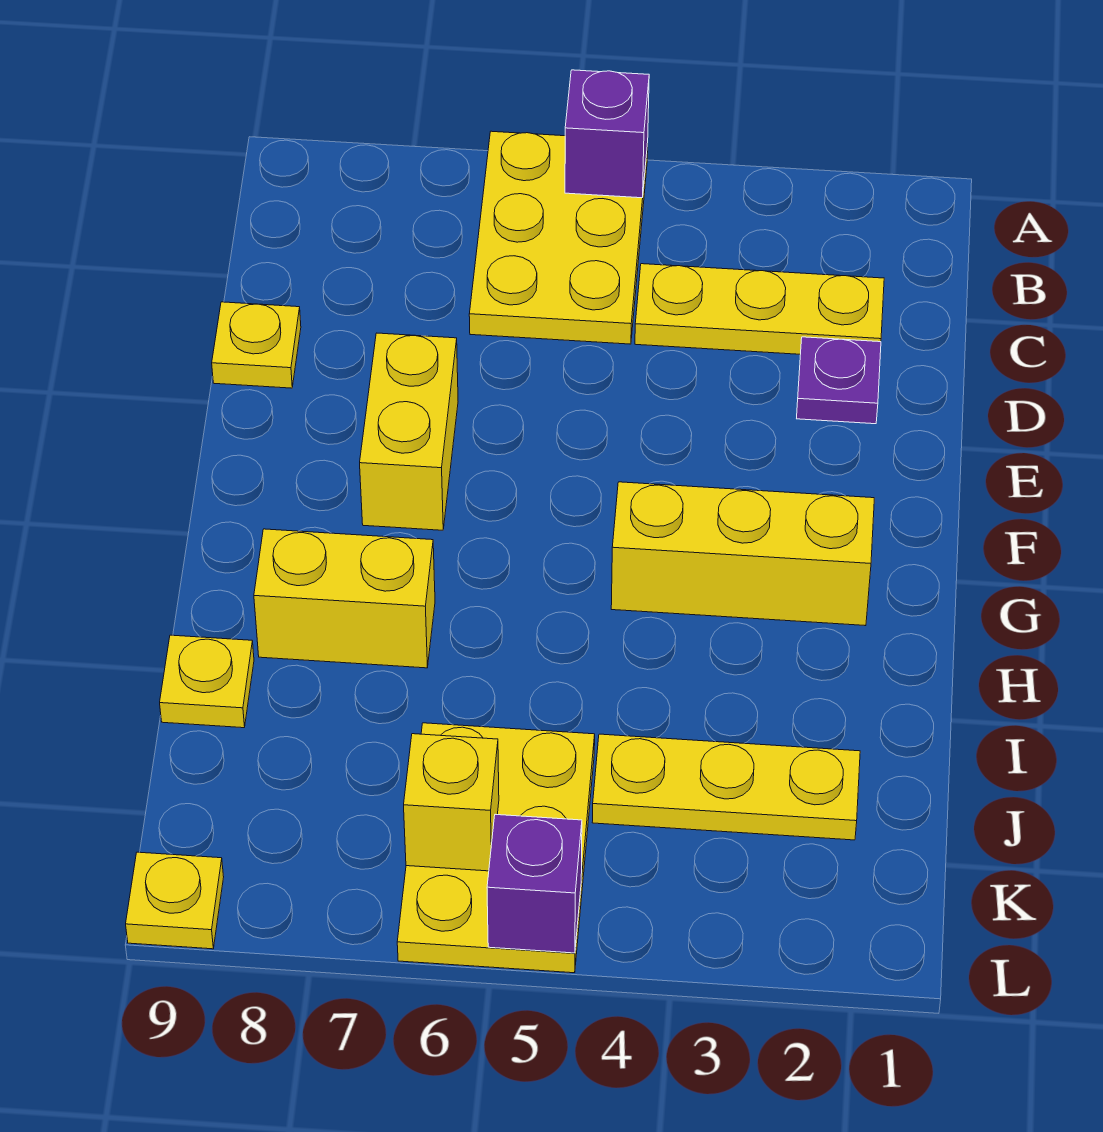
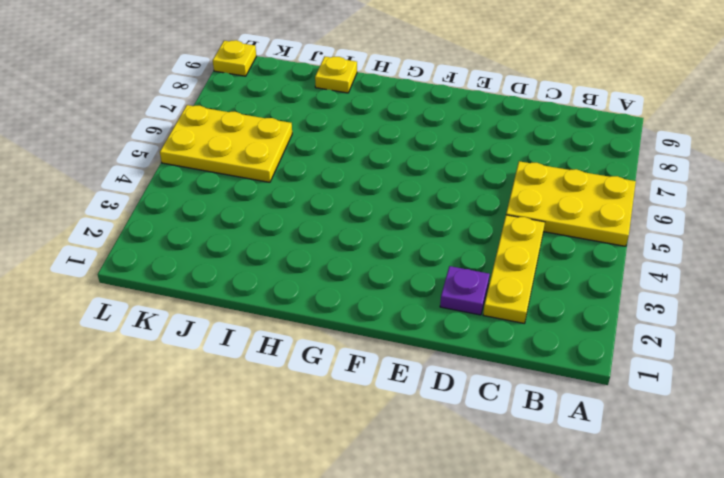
none -> yellow 1x1 plate [212,302,301,388]
none -> yellow 1x2 brick [360,333,458,530]
none -> yellow 1x3 brick [611,482,874,626]

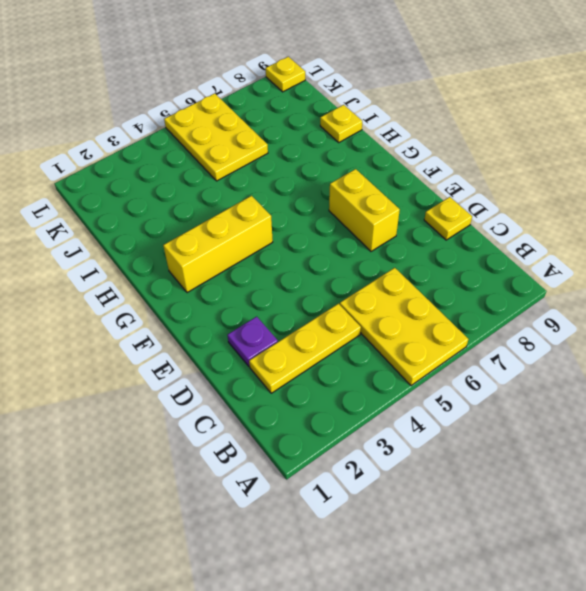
none -> yellow 1x2 brick [254,529,435,668]
none -> yellow 1x3 plate [592,734,860,840]
none -> purple 1x1 brick [565,70,649,198]

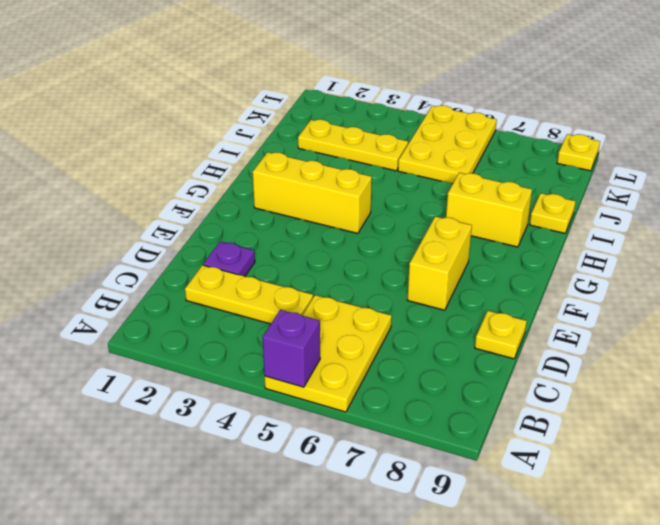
none -> yellow 1x1 brick [404,734,499,871]
none -> purple 1x1 brick [487,814,582,953]

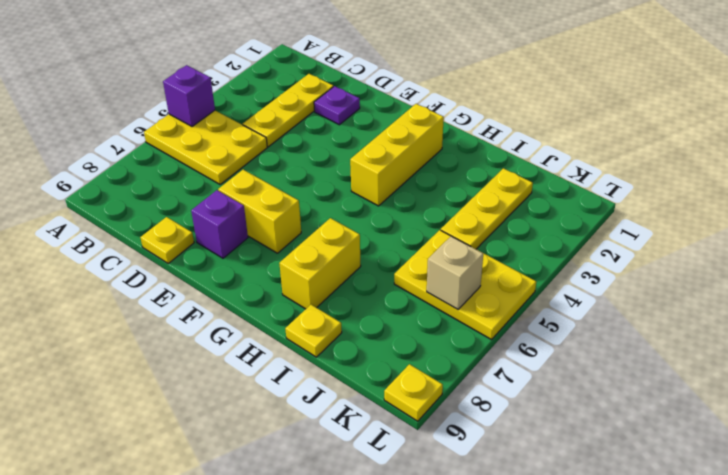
purple 1x1 brick [191,190,248,258] -> purple 1x1 brick moved to [487,814,582,953]
tan 1x1 brick [427,236,483,309] -> yellow 1x1 brick [404,734,499,871]

